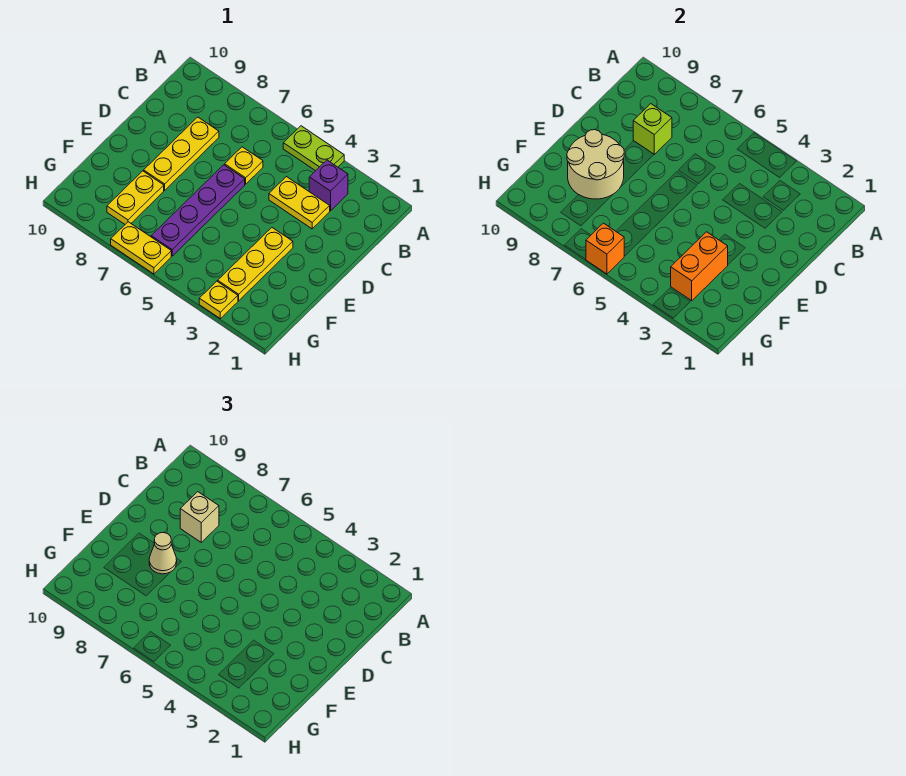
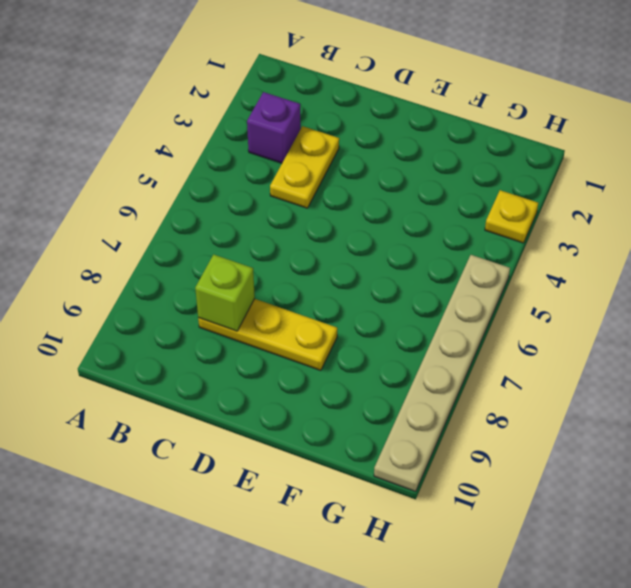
tan 1x6 plate [374,255,510,491] -> yellow 1x2 plate [111,222,171,274]
none -> lime 1x2 plate [283,126,344,171]
none -> yellow 1x1 plate [225,147,263,184]
none -> purple 1x4 plate [151,165,245,256]

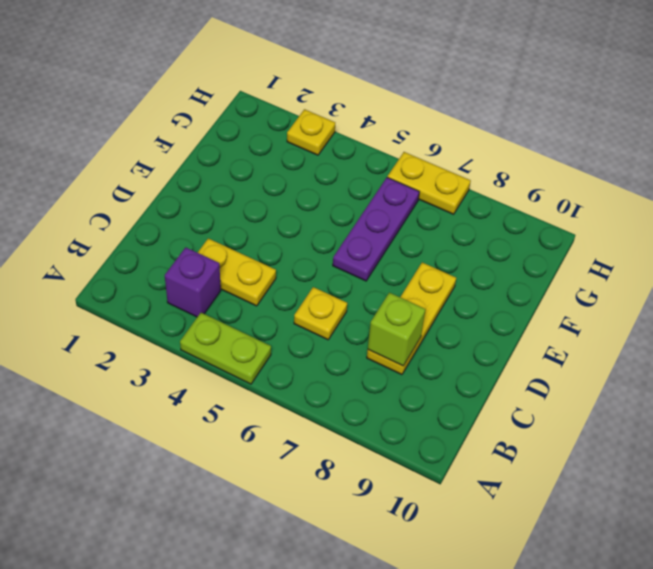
purple 1x3 plate [333,178,419,281] -> purple 1x4 plate [151,165,245,256]
none -> yellow 1x3 plate [218,228,293,301]
none -> yellow 1x2 plate [107,171,164,224]
none -> tan 2x2 round brick [567,130,624,199]

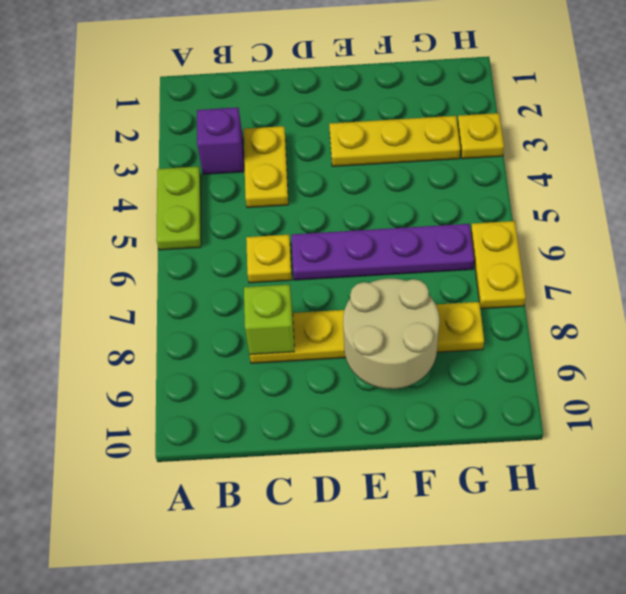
none -> orange 1x2 brick [671,232,728,301]
none -> orange 1x1 brick [586,223,624,274]
none -> tan 1x1 brick [180,492,219,542]

